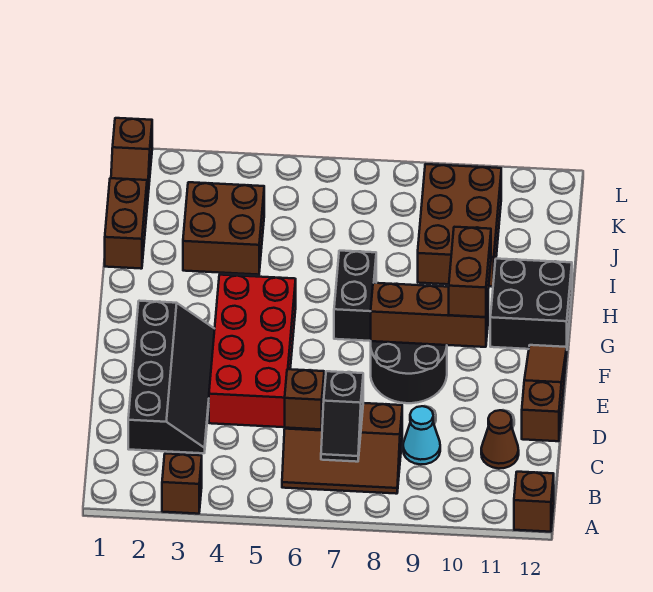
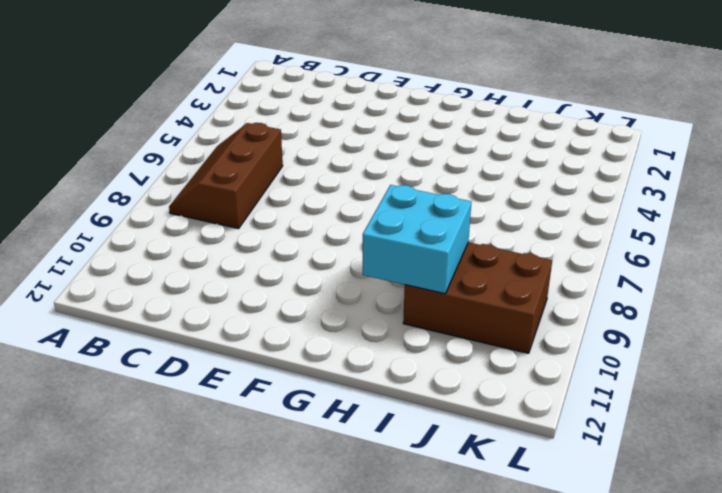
cyan 2x2 brick [363,185,471,294] -> none
none -> brown 1x1 brick [162,454,202,514]
none -> brown 1x1 brick [514,472,554,532]
none -> black 2x4 slope [128,301,215,453]

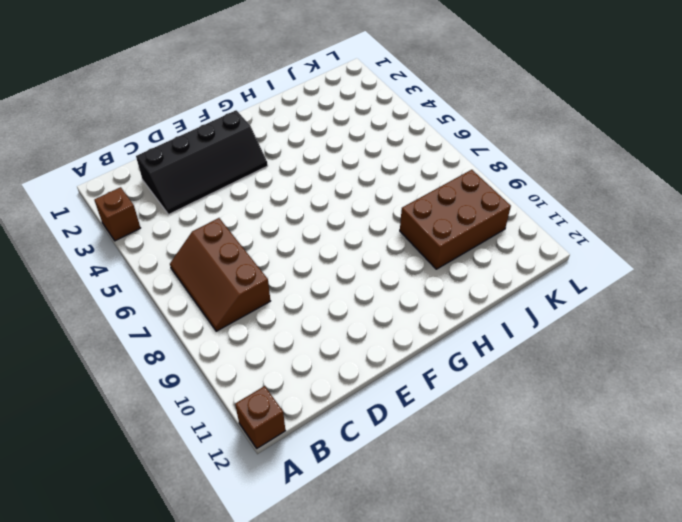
none -> cyan 1x1 cone [403,406,440,464]
none -> brown 1x1 cone [481,410,519,469]
none -> red 2x4 brick [209,275,296,427]

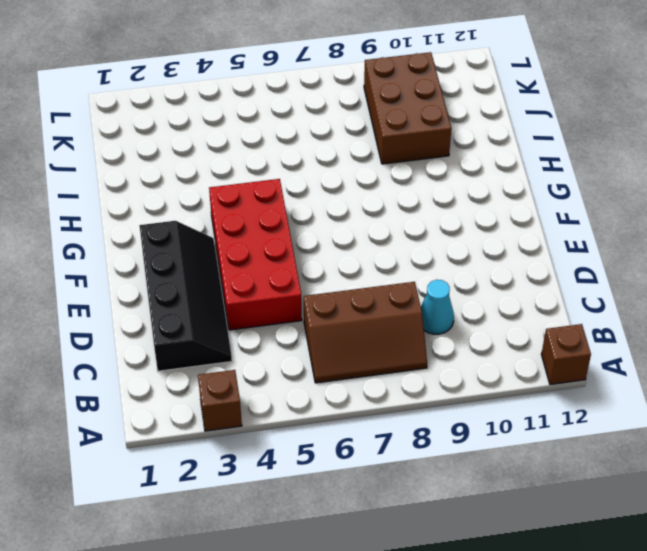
none -> brown 1x1 cone [481,410,519,469]
none -> brown 1x3 slope [522,345,567,441]
none -> black 2x2 round brick [371,341,447,403]

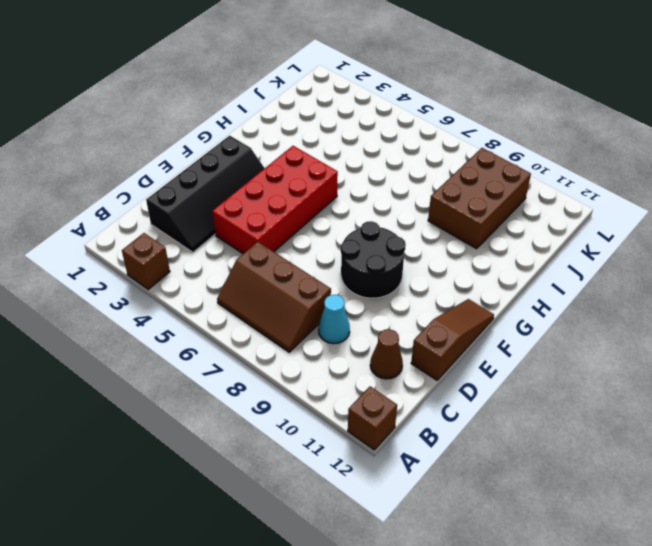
none -> black 1x2 brick [334,251,376,341]
none -> black 2x2 brick [490,259,572,349]
none -> brown 1x2 brick [105,178,147,269]

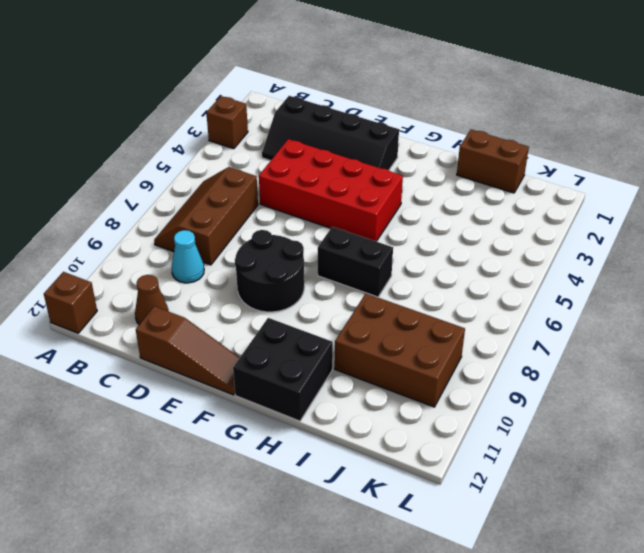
none -> brown 2x2 brick [183,182,264,275]
none -> brown 1x2 slope [111,118,152,204]
none -> black 1x2 slope [321,371,363,462]

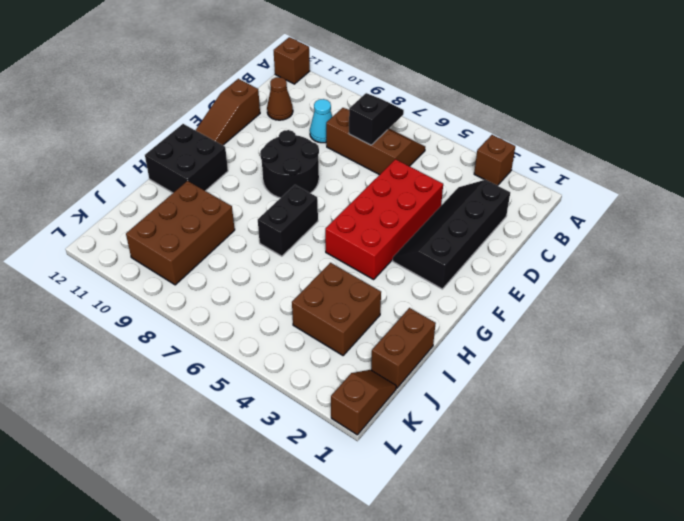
none -> brown 1x1 brick [285,369,324,429]
none -> brown 1x3 brick [371,283,488,347]
none -> brown 1x2 brick [449,227,491,317]

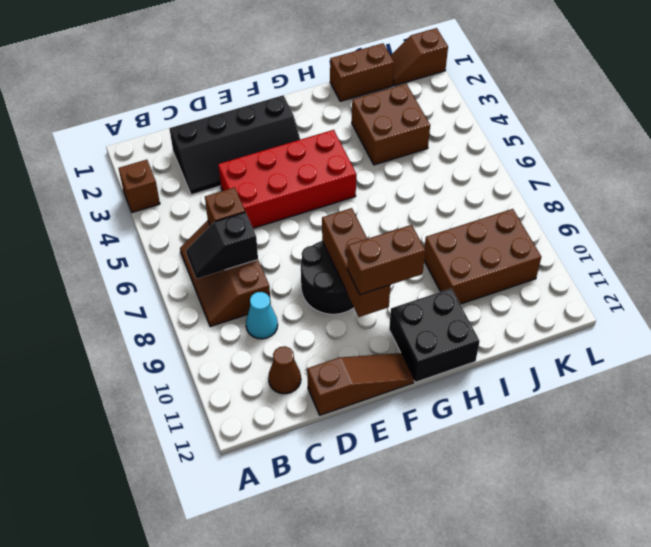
none -> brown 1x1 brick [514,472,554,532]
none -> black 1x2 brick [334,251,376,341]

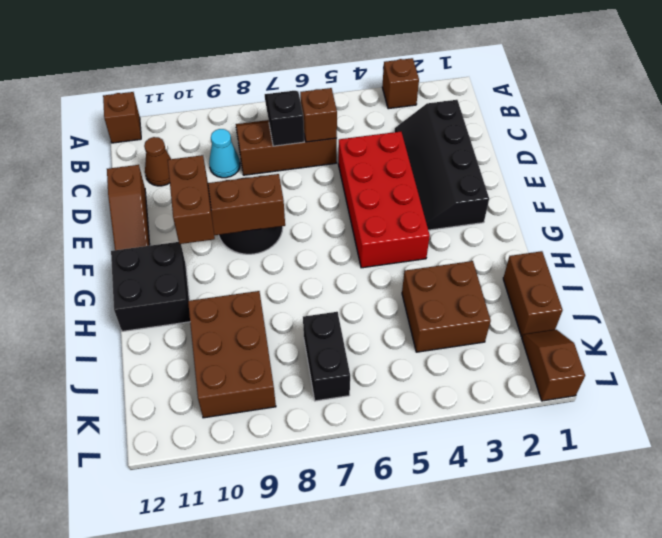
black 1x2 brick [303,312,350,401] -> black 1x2 brick moved to [334,251,376,341]

